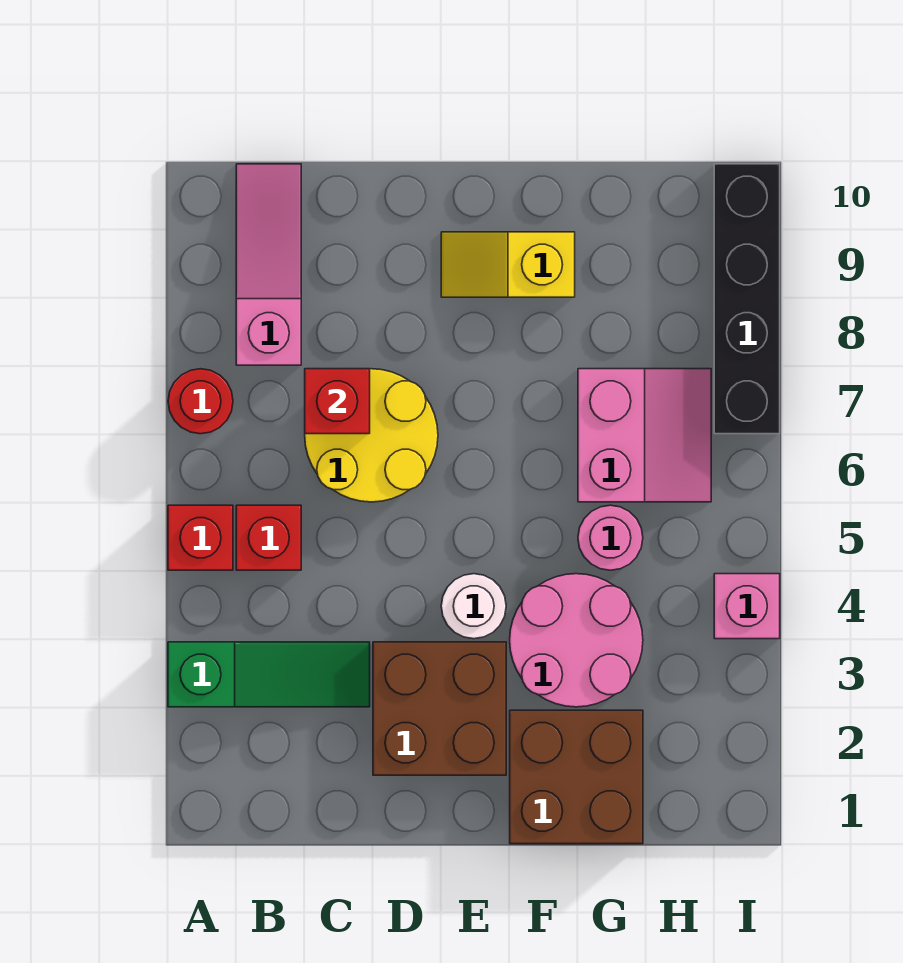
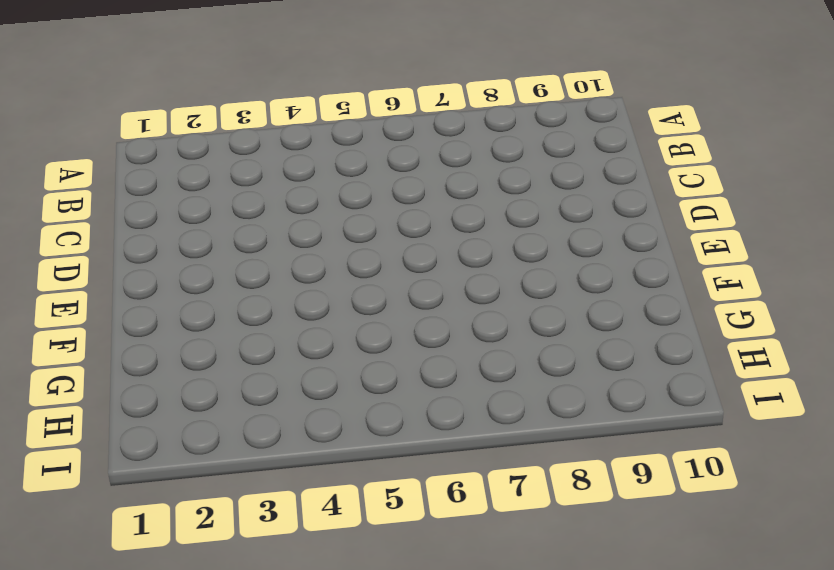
none -> green 1x3 slope [168,642,370,707]
none -> red 1x1 brick [168,505,233,570]
none -> red 1x1 round brick [168,369,233,434]

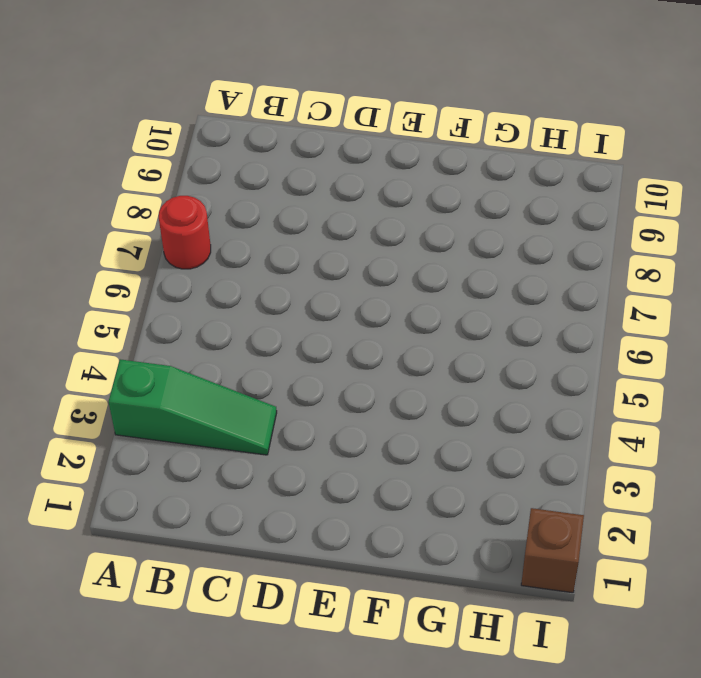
brown 1x1 brick [521,508,584,593] -> none
none -> red 1x1 brick [168,505,233,570]
none -> red 1x1 brick [236,505,301,570]
none -> pink 1x3 slope [236,164,301,365]

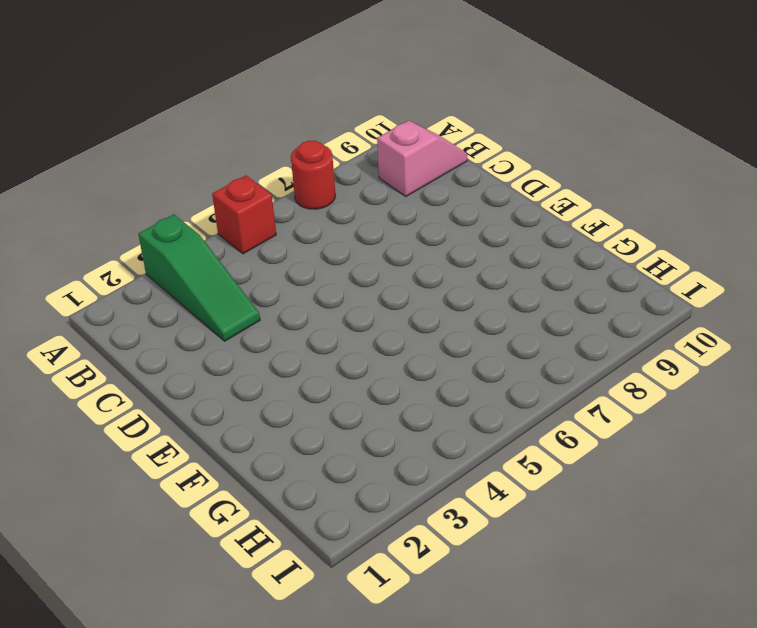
pink 1x2 slope [377,120,467,196] -> pink 1x3 slope [236,164,301,365]
none -> red 1x1 brick [236,505,301,570]
none -> yellow 2x2 round brick [305,369,438,502]
none -> brown 2x2 brick [373,642,506,775]

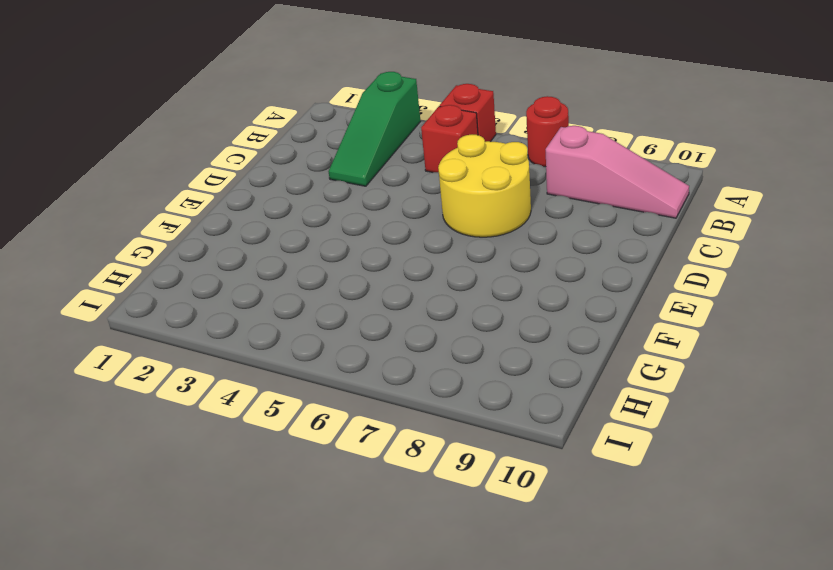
none -> brown 2x2 brick [373,642,506,775]
none -> white 1x1 round brick [441,574,506,639]
none -> yellow 1x2 slope [441,232,575,297]

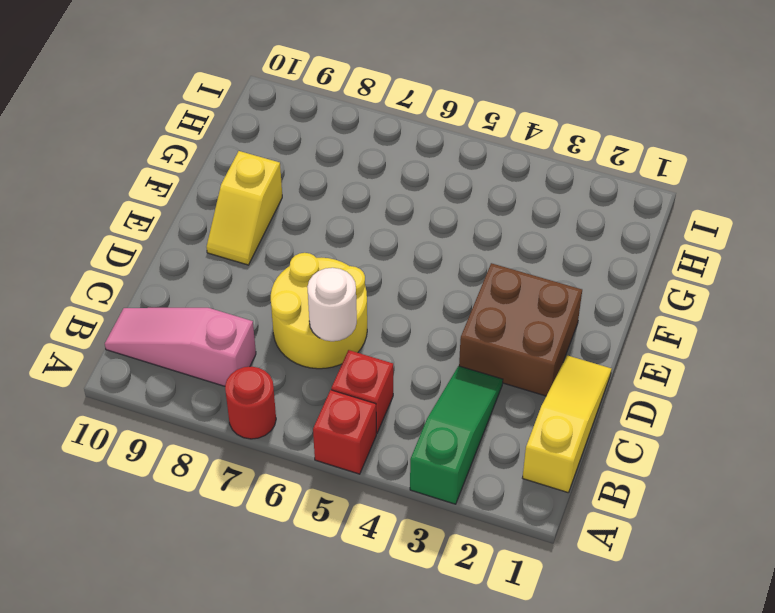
yellow 1x3 slope [523,355,611,493] -> none
white 1x1 round brick [307,268,357,341] -> white 1x1 round brick moved to [441,574,506,639]
none -> brown 2x2 brick [510,710,643,844]
none -> pink 2x2 round brick [510,574,643,707]
none -> pink 1x1 round brick [578,505,643,570]

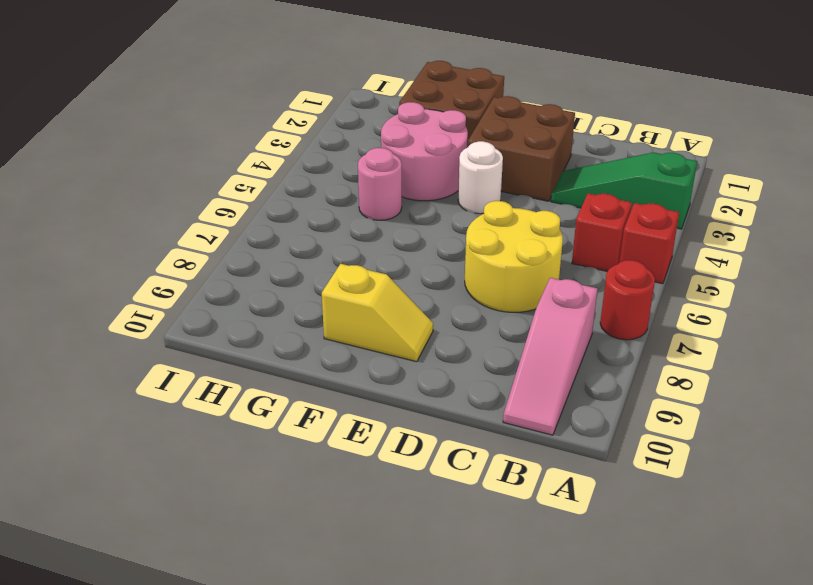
none -> pink 2x2 slope [578,369,711,502]
none -> pink 1x1 brick [714,574,780,639]
none -> black 1x4 brick [714,164,780,434]

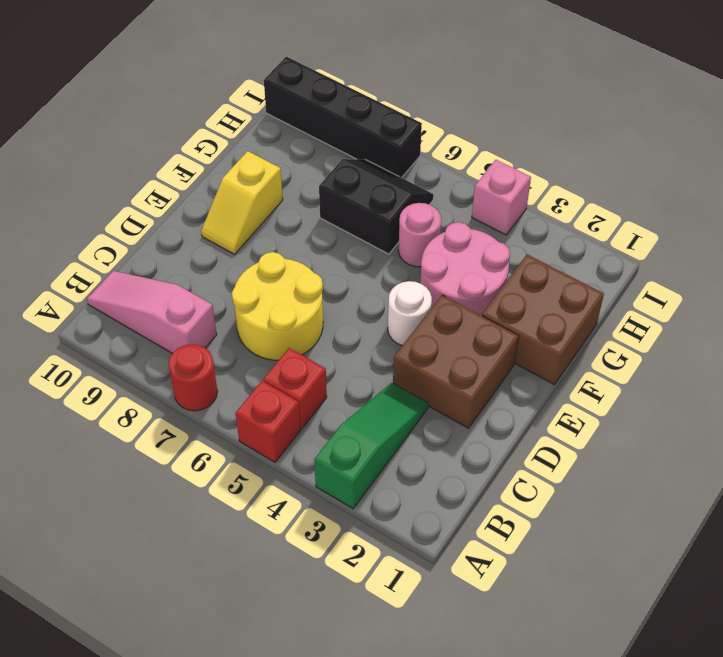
black 2x2 slope [319,159,434,254] -> pink 2x2 slope [578,369,711,502]
none -> red 1x1 brick [305,369,370,434]

